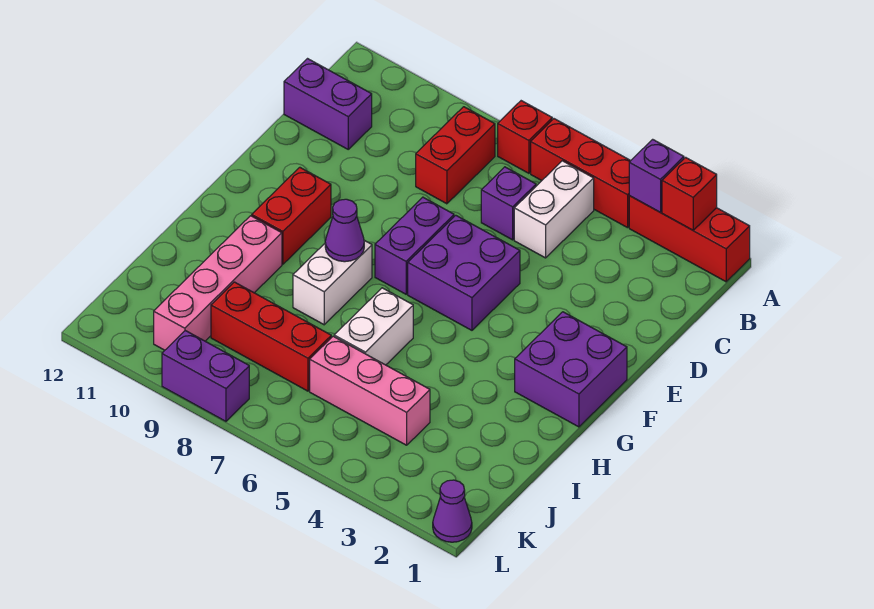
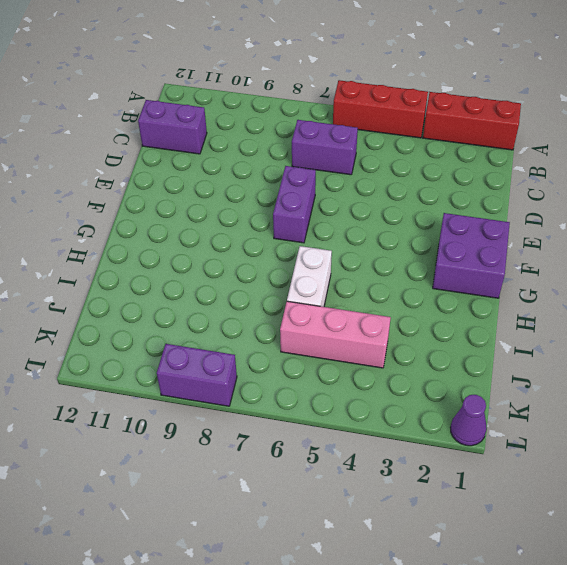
purple 1x2 brick [292,120,358,175] -> purple 1x1 brick [481,167,536,240]
none -> red 1x1 brick [498,101,552,173]
none -> white 1x2 brick [514,161,594,258]
none -> red 1x2 brick [416,107,495,204]

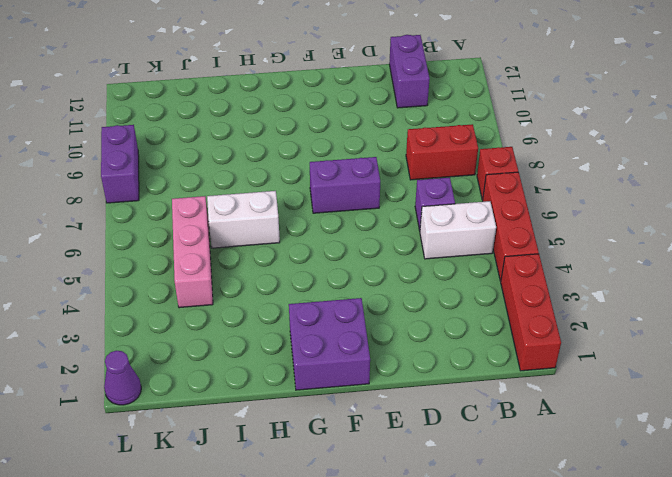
none -> purple 2x2 brick [408,215,520,330]
none -> red 1x2 brick [252,167,331,264]
none -> white 1x2 brick [293,240,372,325]

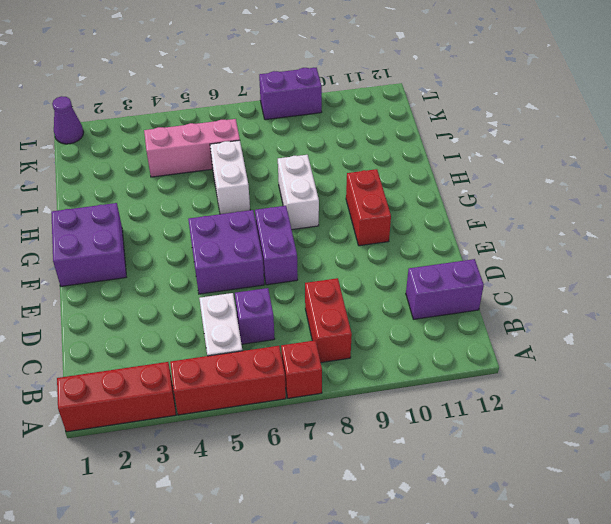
none -> pink 1x4 brick [154,216,282,350]
none -> red 1x3 brick [211,282,331,391]
none -> red 1x1 brick [662,157,717,230]

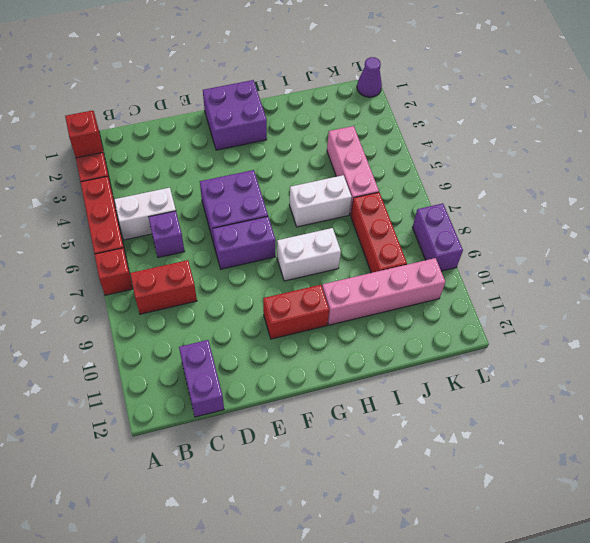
none -> purple 1x1 brick [629,139,684,212]
none -> purple 1x1 cone [325,199,364,262]

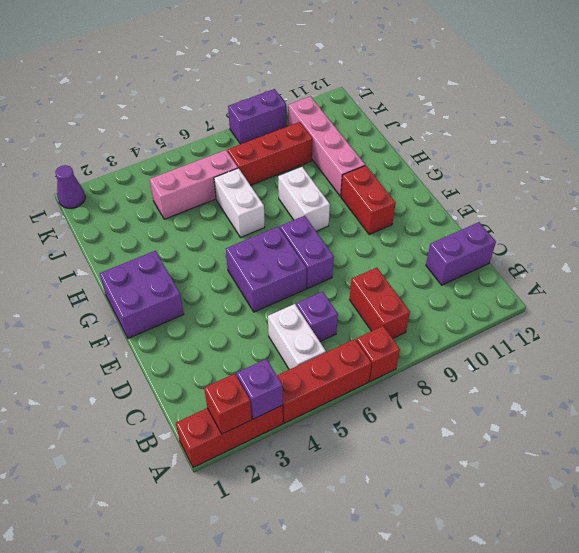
none -> purple 1x1 cone [325,199,364,262]

